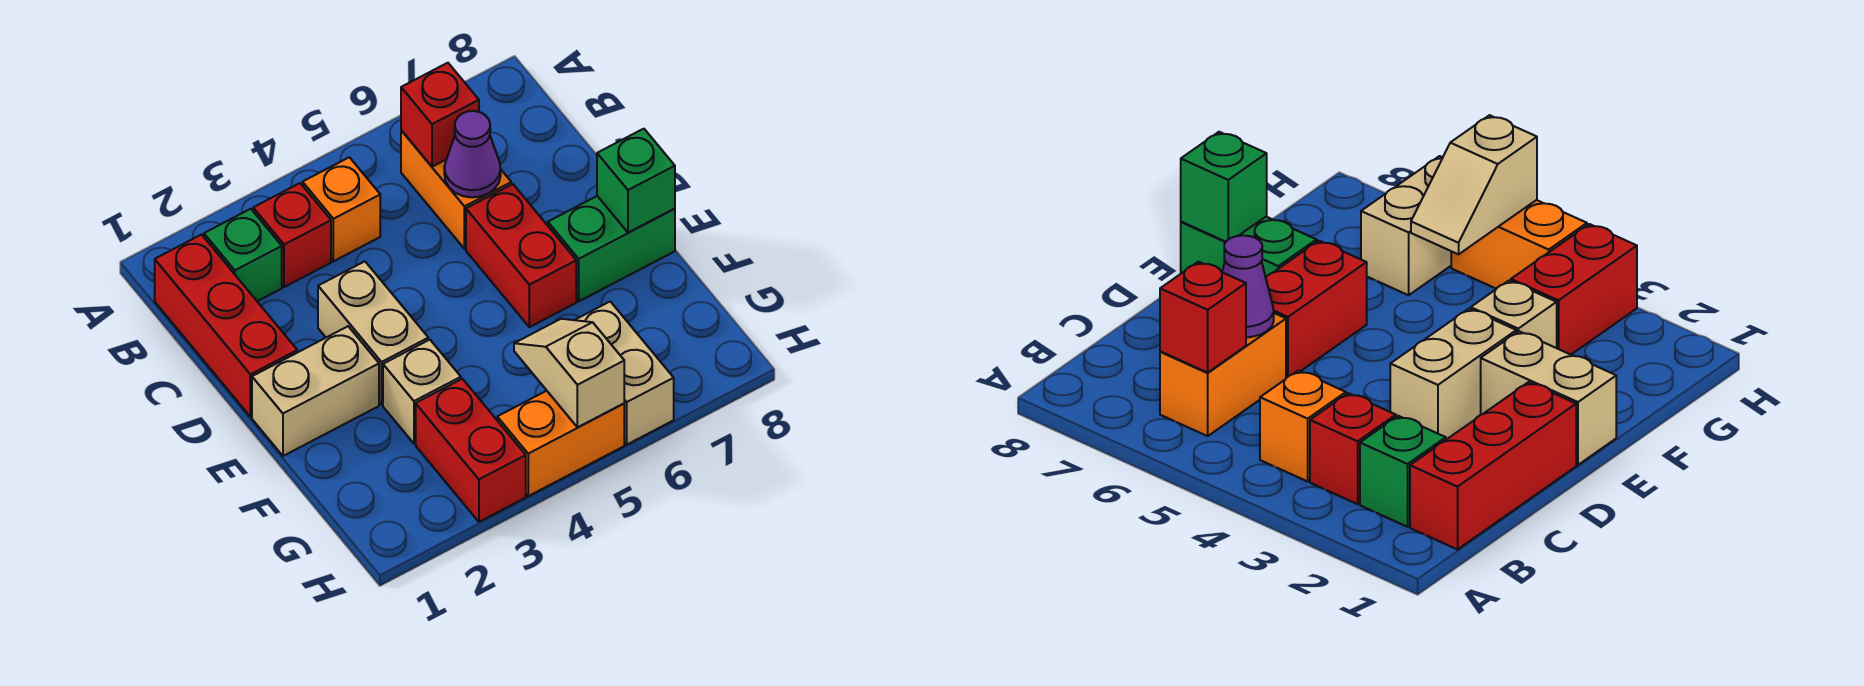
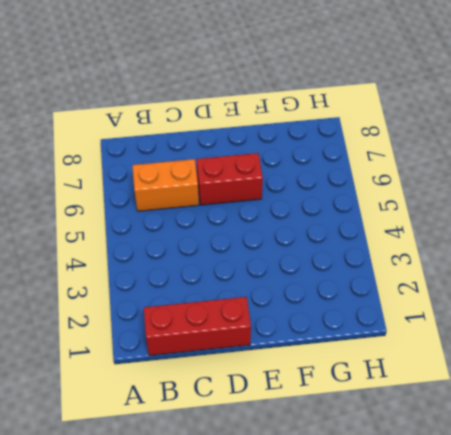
none -> green 1x1 brick [204,209,282,301]
none -> red 1x1 brick [253,183,331,287]
none -> orange 1x1 brick [303,157,380,261]

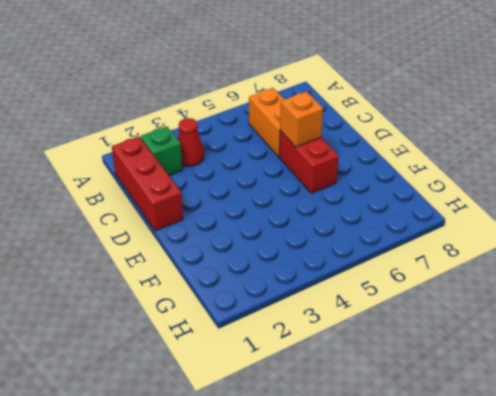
red 1x1 cone [178,118,204,166] -> red 1x1 brick [253,183,331,287]
orange 1x1 brick [280,92,323,147] -> orange 1x1 brick moved to [303,157,380,261]
none -> tan 1x2 brick [318,261,428,405]
none -> tan 1x2 brick [252,326,379,456]
none -> green 1x2 brick [548,196,675,301]

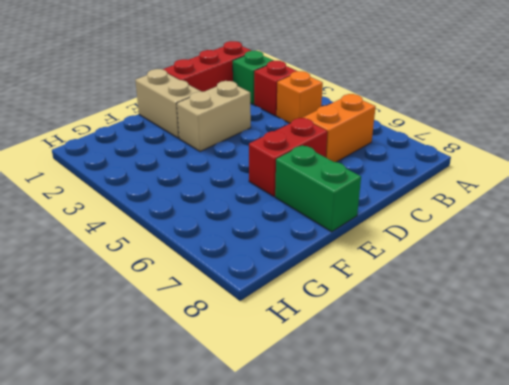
none -> tan 1x1 brick [383,340,461,444]
none -> red 1x2 brick [416,379,526,522]
none -> tan 1x2 brick [576,302,674,444]

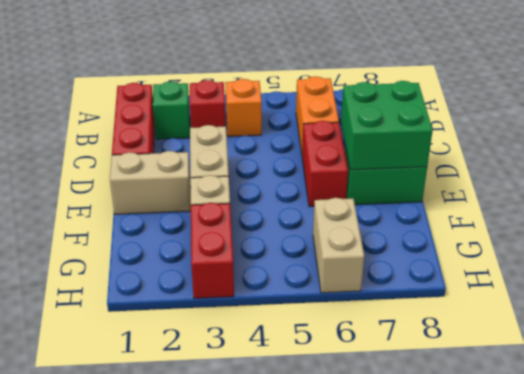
green 2x2 brick [341,81,433,170] -> green 1x1 brick [597,129,675,233]
none -> orange 1x2 brick [497,391,624,496]
none -> red 1x1 brick [401,63,479,167]
none -> purple 1x1 cone [444,111,501,197]

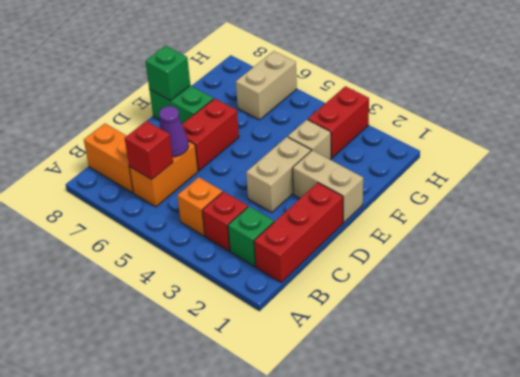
orange 1x2 brick [84,123,133,193] -> orange 1x2 brick moved to [497,391,624,496]
none -> tan 1x2 slope [514,319,624,427]

